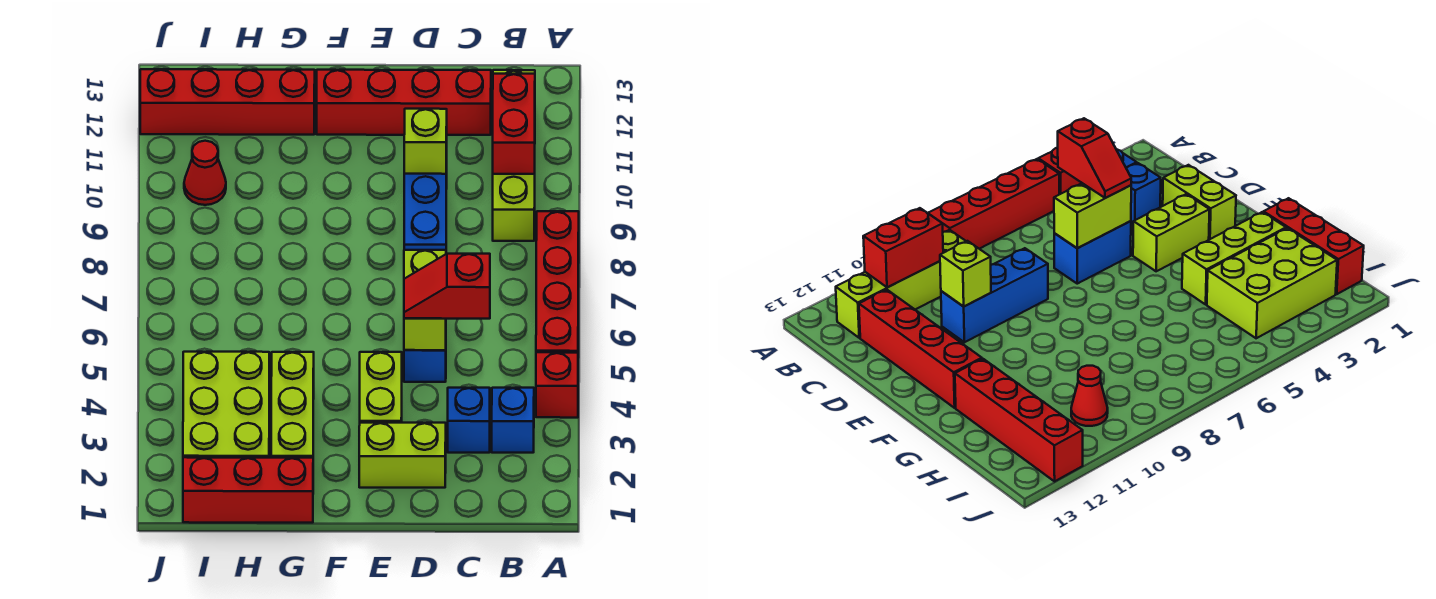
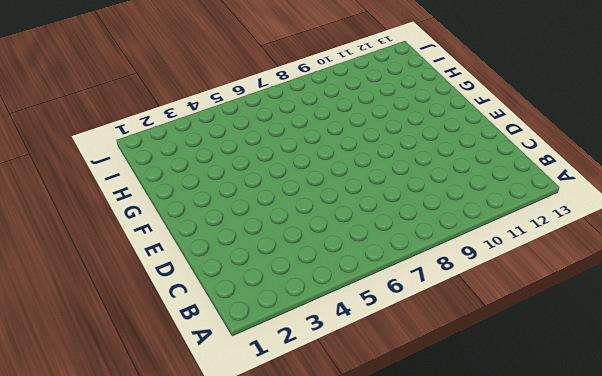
none -> red 1x1 brick [536,352,578,418]
none -> red 1x4 brick [536,211,579,353]
none -> blue 1x1 brick [492,388,534,453]

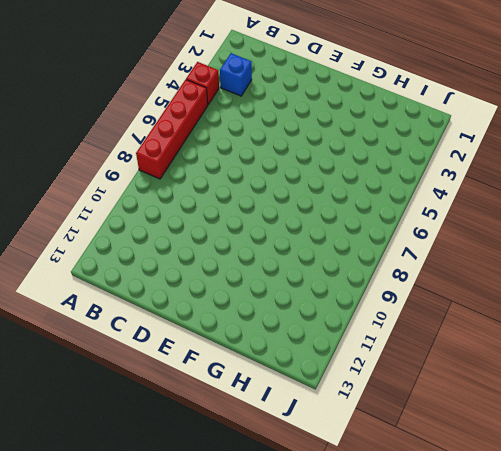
none -> lime 1x4 brick [493,70,535,241]
none -> blue 1x1 brick [448,388,490,453]
none -> red 1x4 brick [317,70,491,135]

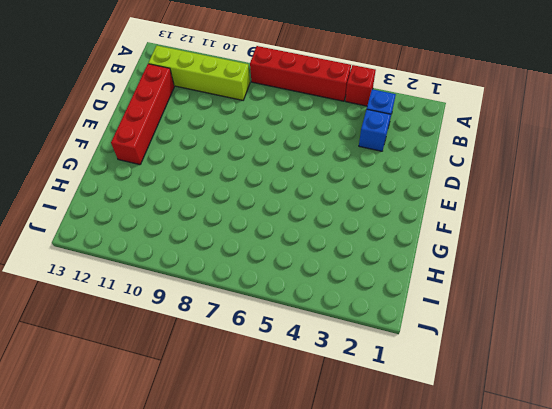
none -> lime 1x2 brick [359,422,446,488]
none -> blue 1x2 brick [404,350,446,382]
none -> blue 1x3 brick [404,158,447,250]

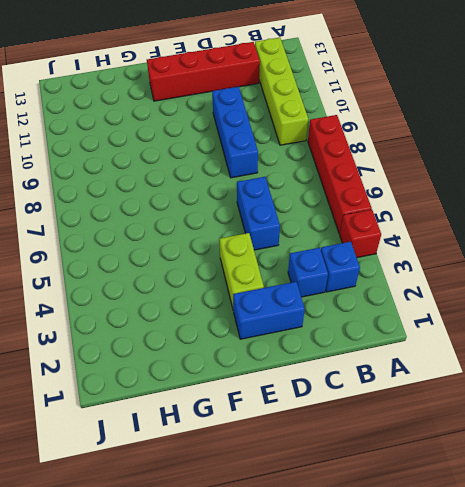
blue 1x2 brick [233,282,305,339] -> lime 1x2 brick [359,422,446,488]
none -> red 1x3 brick [183,457,313,523]
none -> lime 1x3 brick [271,352,314,458]
none -> red 1x4 brick [140,69,315,135]

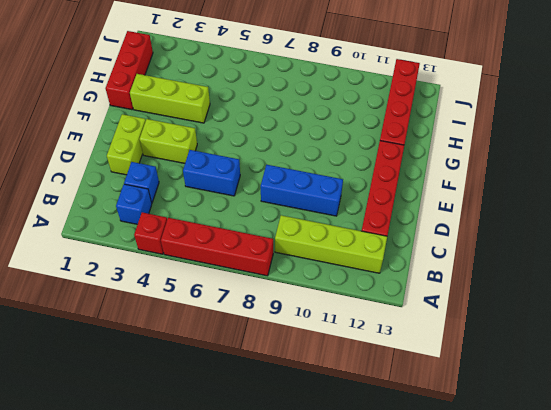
none -> lime 2x3 brick [183,352,269,458]
none -> red 1x1 cone [184,141,226,205]
none -> red 1x2 brick [493,74,535,174]

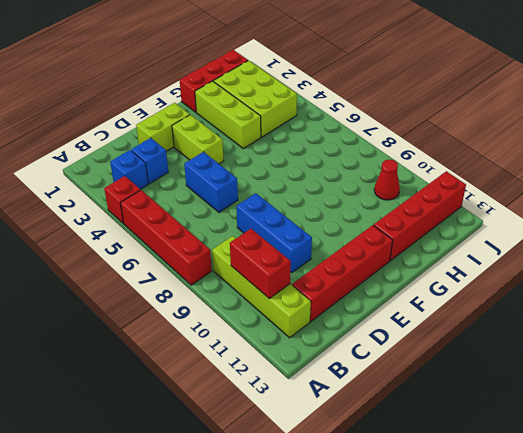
none -> lime 1x2 brick [404,250,446,350]
none -> lime 1x1 brick [404,109,447,174]
none -> red 1x2 slope [404,254,490,319]

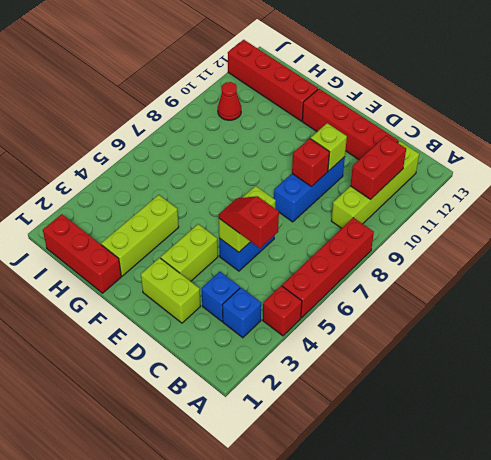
red 1x1 brick [292,138,330,187] -> none
none -> lime 2x3 brick [183,352,269,458]

